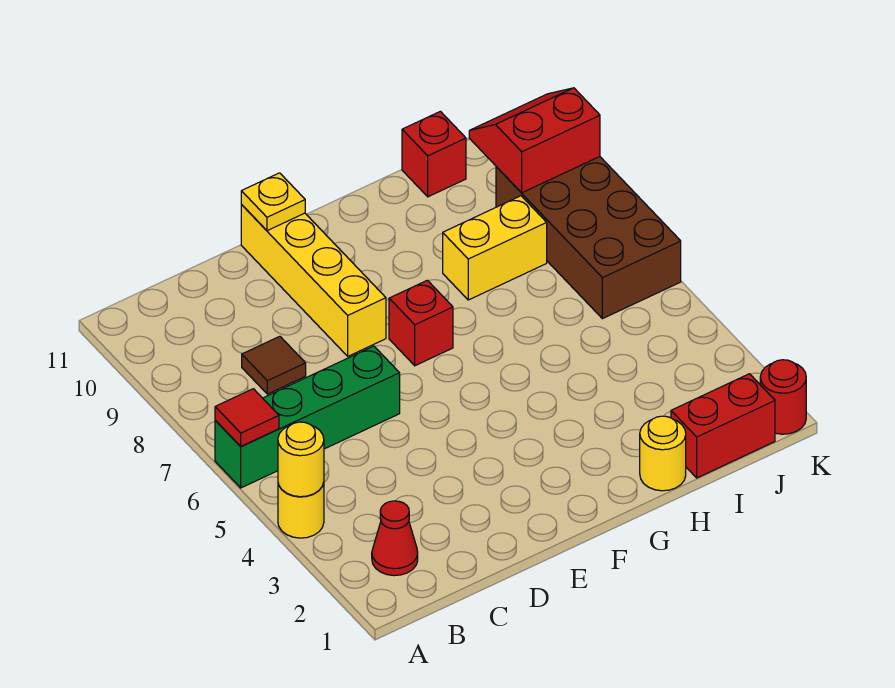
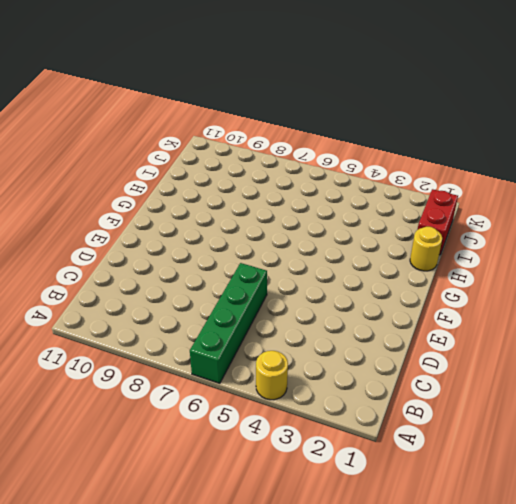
none -> red 1x1 cone [372,501,418,576]
none -> brown 1x1 tile [242,336,306,394]
none -> yellow 1x4 brick [241,205,386,356]

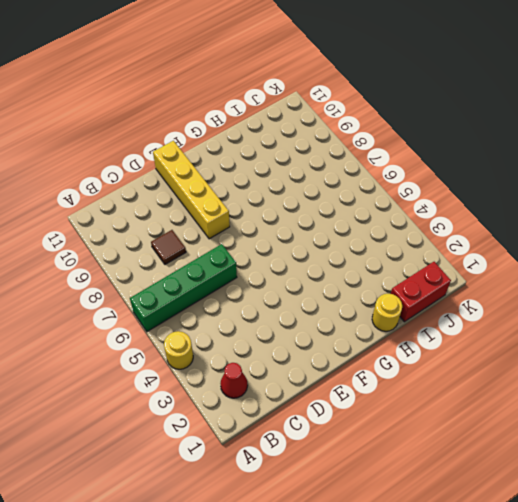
none -> red 1x1 brick [389,280,453,366]
none -> yellow 1x2 brick [443,196,547,300]
none -> red 1x1 brick [402,111,466,197]

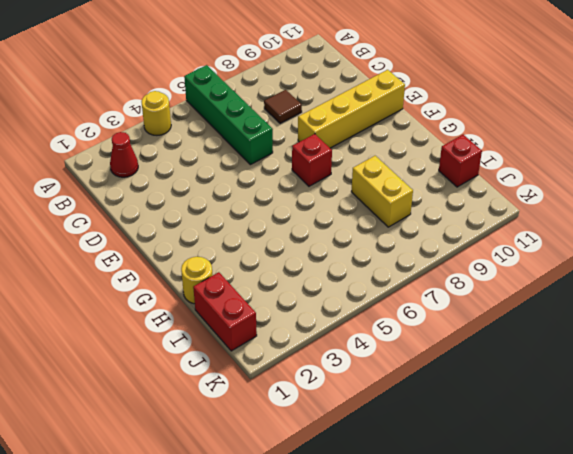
none -> brown 2x4 brick [496,157,681,319]
none -> red 1x1 round brick [760,360,806,434]
none -> yellow 1x1 round brick [278,422,324,497]

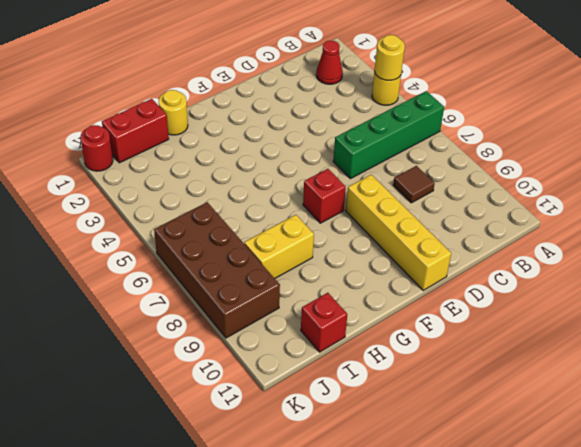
none -> red 1x1 tile [215,389,279,446]
none -> yellow 1x1 plate [241,173,305,231]
none -> red 2x2 slope [469,88,600,193]

